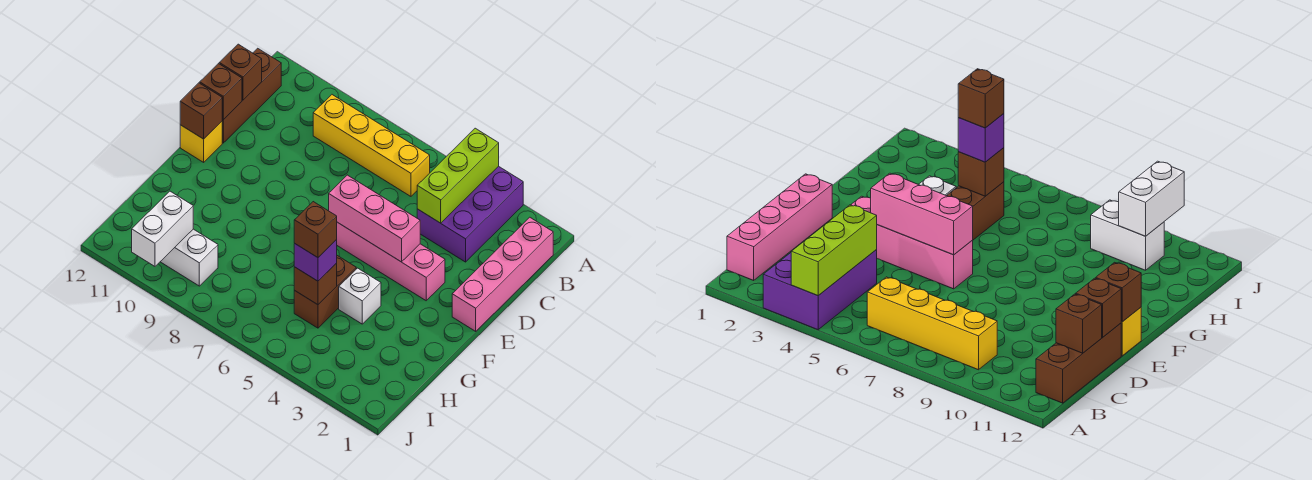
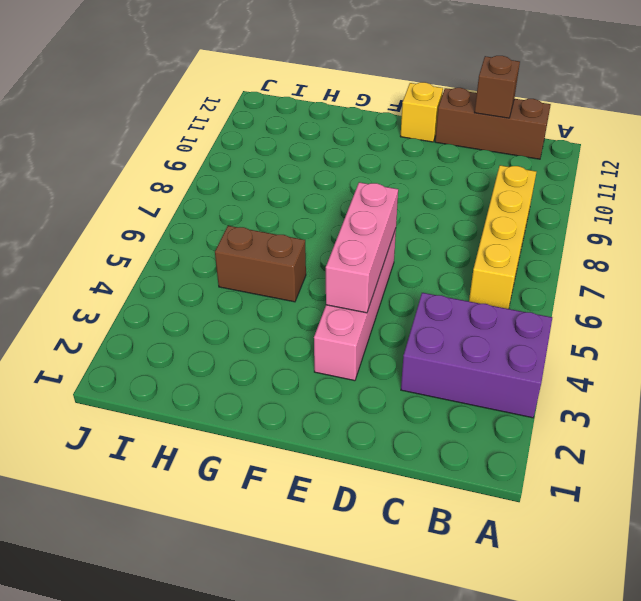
none -> pink 1x4 brick [452,217,553,331]
none -> white 1x1 brick [339,268,381,324]
none -> white 1x2 brick [160,229,218,286]

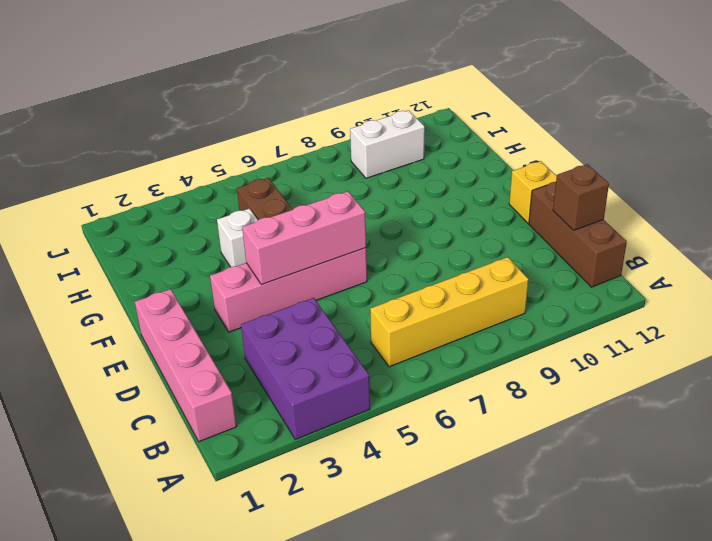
none -> lime 1x3 brick [417,128,499,223]
none -> brown 1x1 brick [200,64,242,120]
none -> brown 1x1 brick [180,83,223,139]

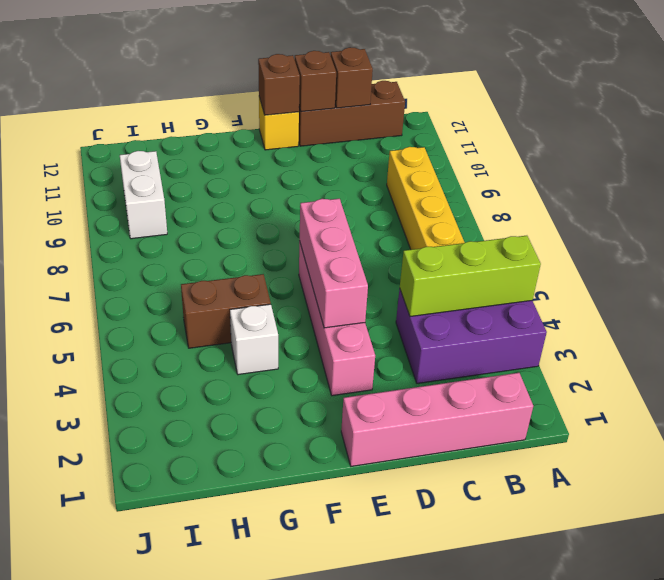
none -> brown 1x1 brick [294,263,337,305]
none -> white 1x2 brick [132,191,193,266]
none -> purple 1x1 brick [294,240,337,281]

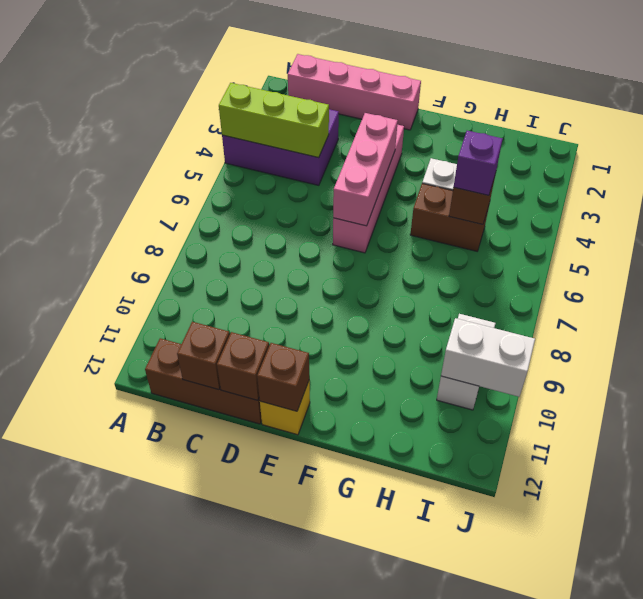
none -> yellow 1x4 brick [313,95,430,196]
none -> brown 1x1 brick [294,202,337,258]

